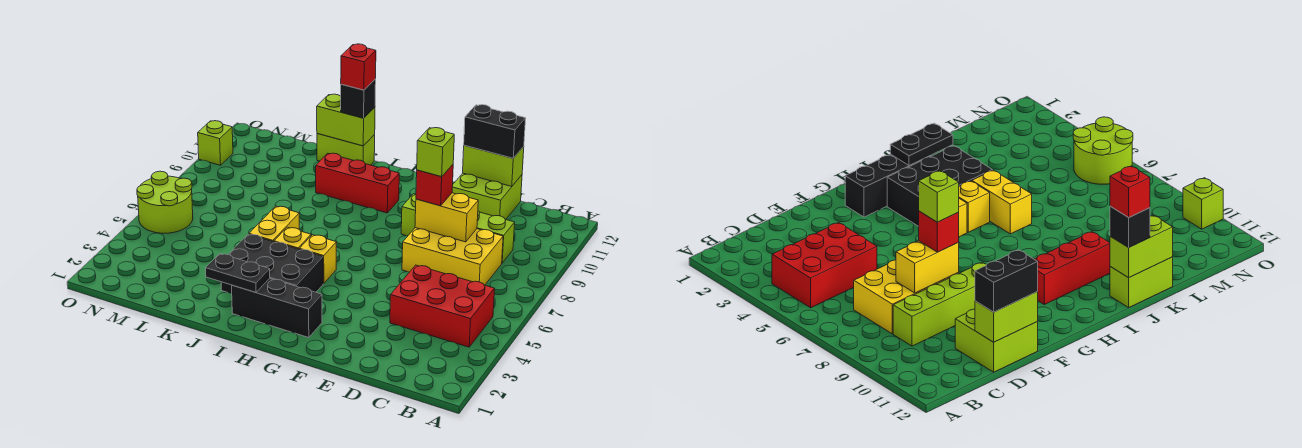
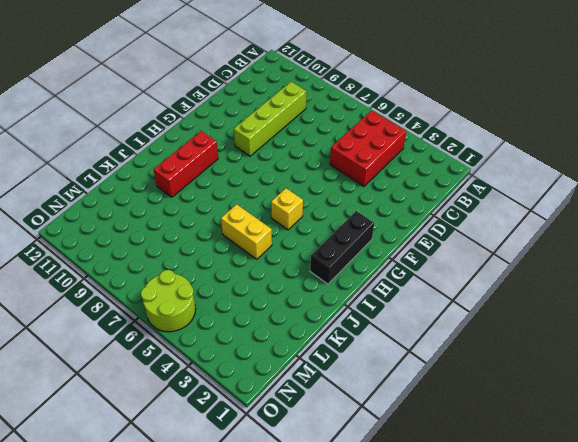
none -> yellow 2x3 brick [402,228,503,285]
none -> lime 2x2 brick [452,173,522,220]
none -> black 2x3 brick [221,234,323,294]

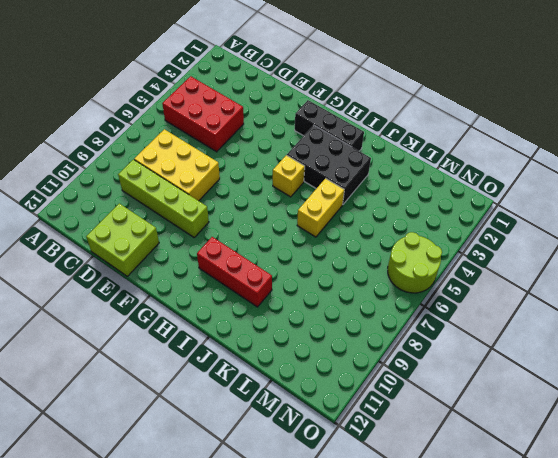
none -> yellow 1x1 brick [274,227,311,249]
none -> lime 1x2 brick [317,134,375,165]
none -> lime 1x1 brick [198,121,233,165]

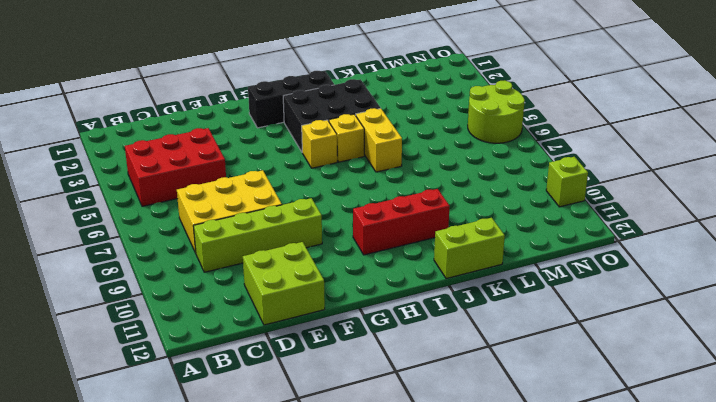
none -> yellow 1x2 brick [415,193,478,242]
none -> lime 1x2 brick [463,145,524,186]
none -> black 1x2 plate [206,254,270,292]

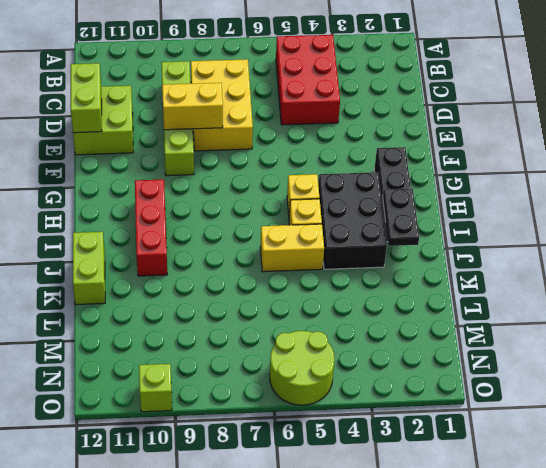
yellow 1x2 brick [162,83,223,130] -> yellow 1x2 brick turned to [415,193,478,242]
none -> lime 1x2 brick [317,94,375,146]
none -> black 1x2 brick [464,105,526,158]
none -> red 1x1 brick [416,165,453,206]

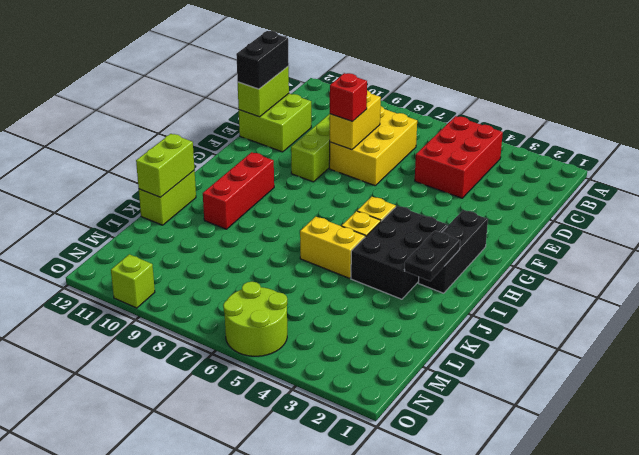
none -> black 1x1 brick [341,79,376,118]
none -> lime 1x1 brick [417,128,454,177]
none -> red 1x1 brick [341,44,376,90]

